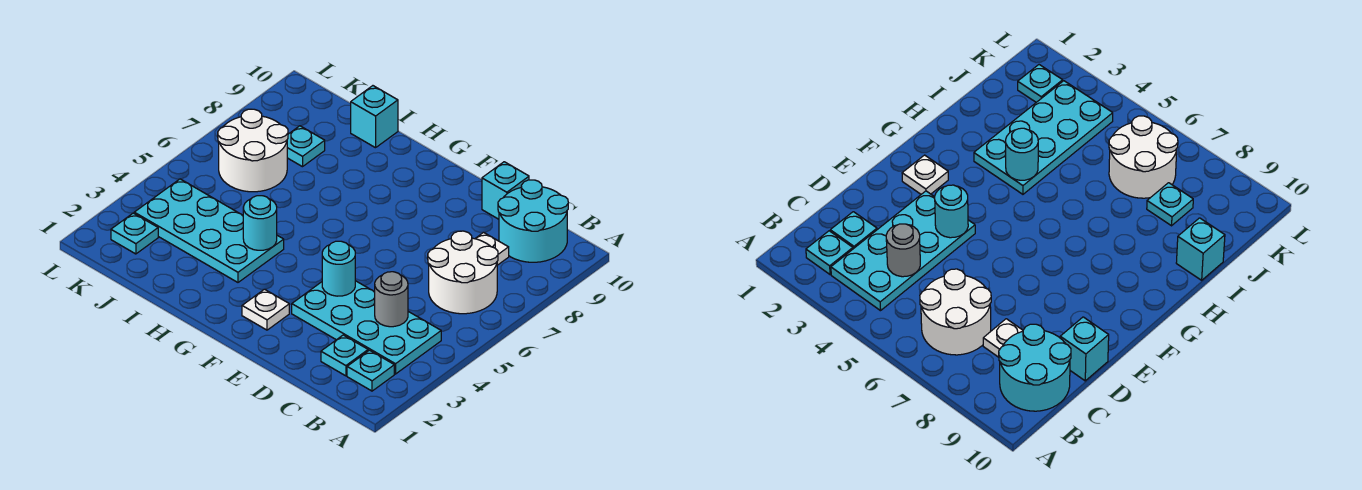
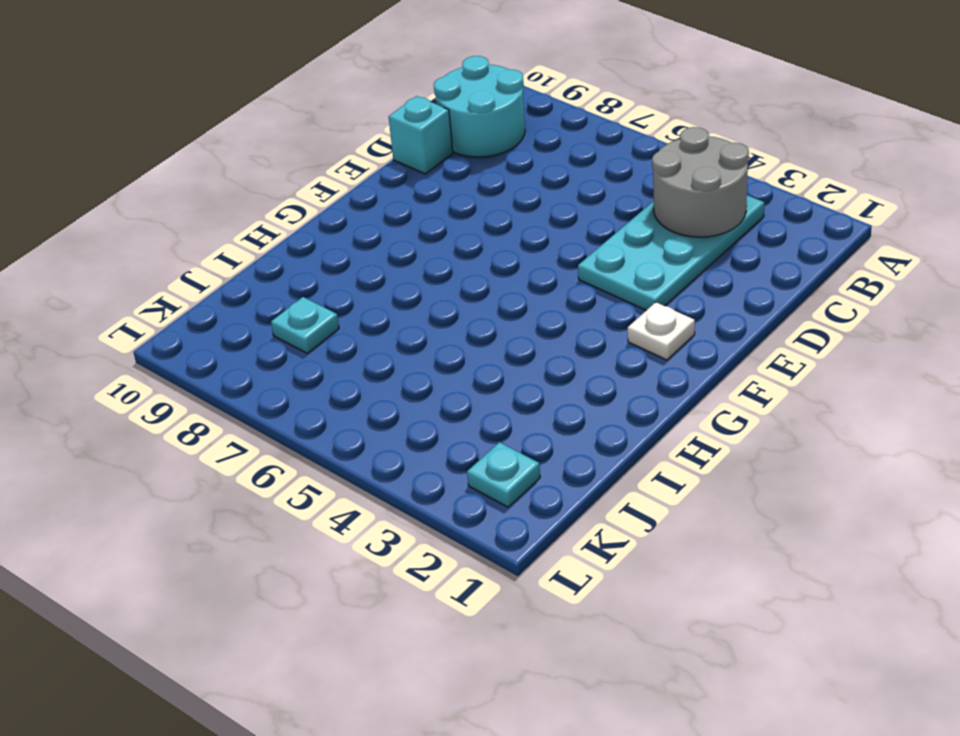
grey 2x2 round brick [652,127,749,237] -> grey 1x1 round brick [375,272,408,327]
none -> cyan 1x1 plate [347,350,394,391]
none -> white 2x2 round brick [428,231,498,314]
none -> cyan 1x1 plate [321,335,368,376]

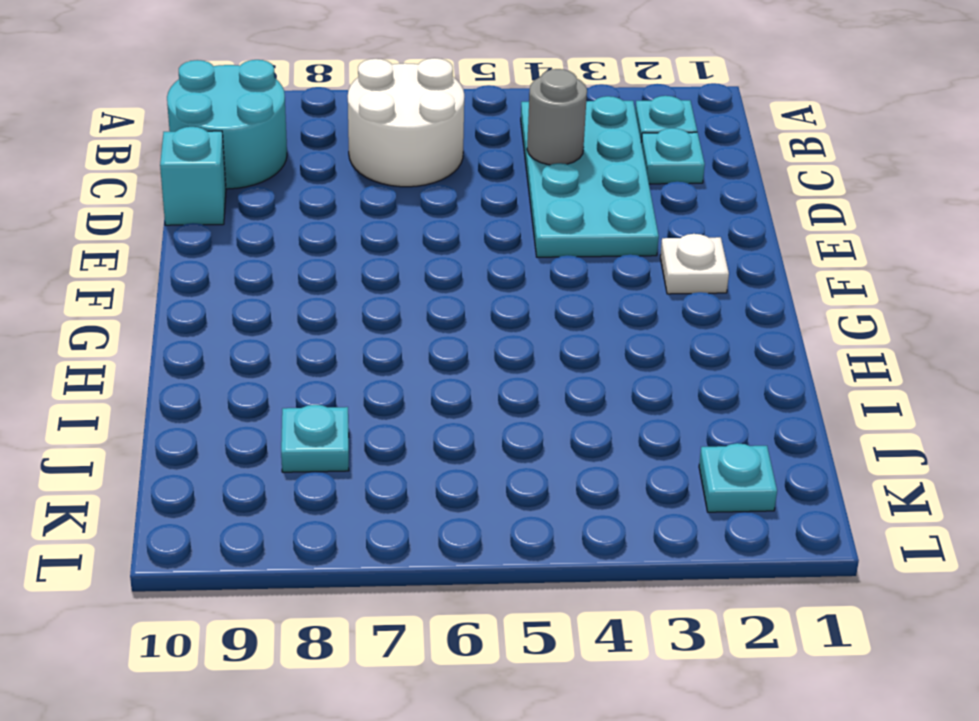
none -> white 1x1 plate [475,232,509,265]
none -> cyan 2x4 plate [134,179,284,282]
none -> cyan 1x1 brick [351,86,398,148]

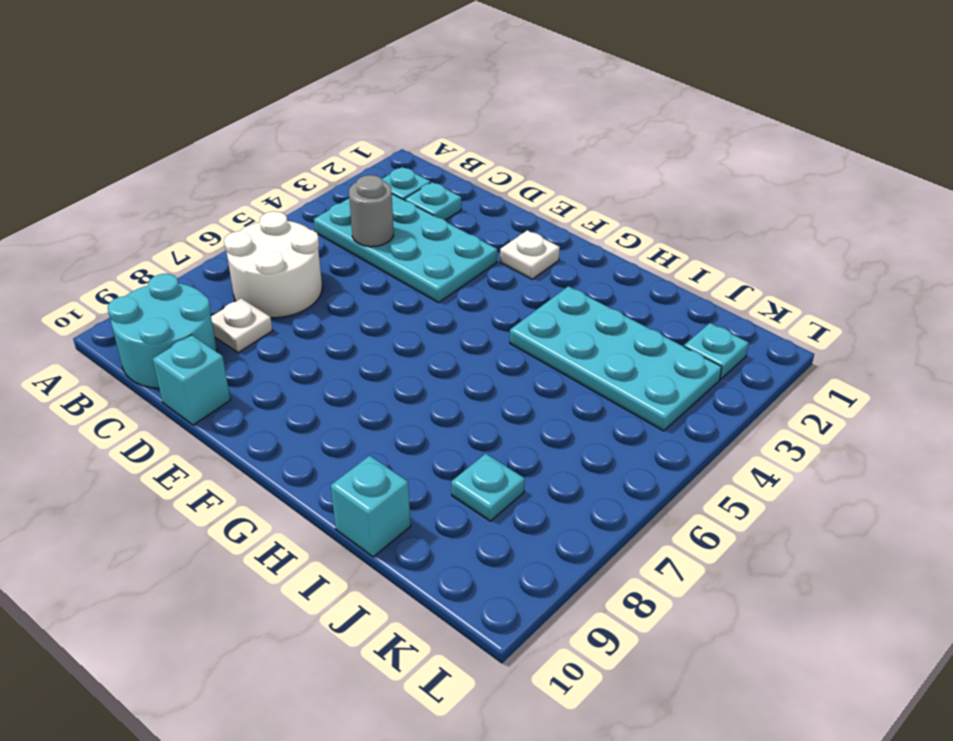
none -> white 2x2 round brick [218,109,288,192]
none -> cyan 1x1 round brick [322,241,355,296]
none -> cyan 1x1 round brick [243,196,277,250]

